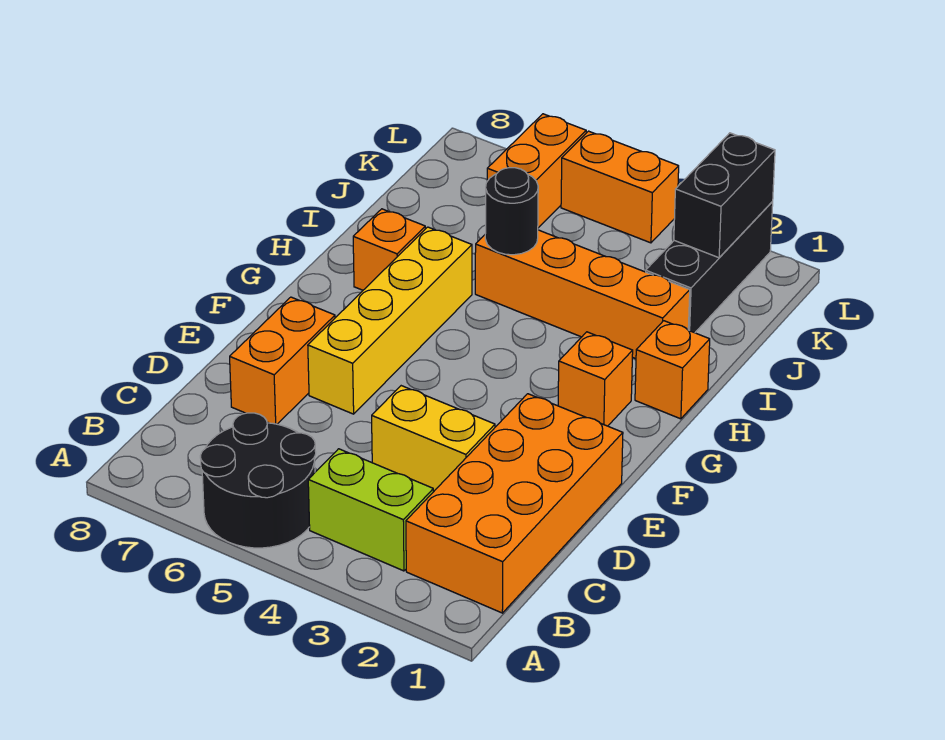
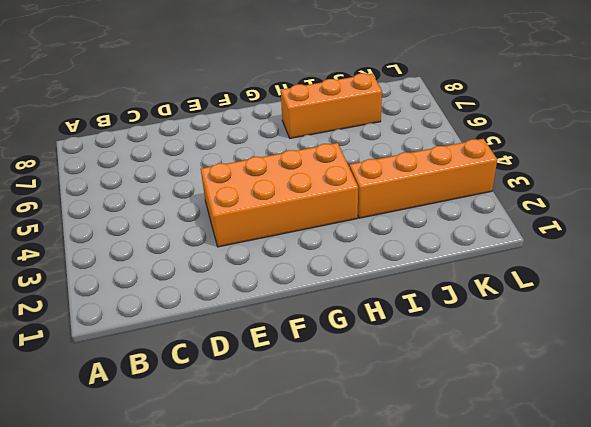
orange 2x4 brick [201,143,358,247] -> orange 2x4 brick moved to [406,394,623,613]
orange 1x3 brick [281,73,382,138] -> orange 1x1 brick [353,209,425,290]
orange 1x4 brick [350,139,497,218] -> orange 1x4 brick turned to [475,230,690,359]
none -> black 2x2 round brick [200,413,316,548]
none -> lime 1x2 brick [308,449,433,571]
none -> yellow 1x2 brick [372,386,495,492]

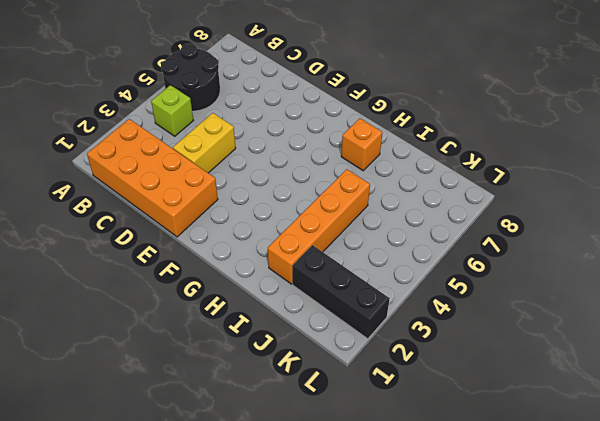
lime 1x1 brick [151,85,193,136] -> lime 1x2 brick [308,449,433,571]
none -> orange 1x2 brick [230,297,335,424]
none -> yellow 1x4 brick [308,227,472,414]
none -> orange 1x1 brick [558,332,633,426]

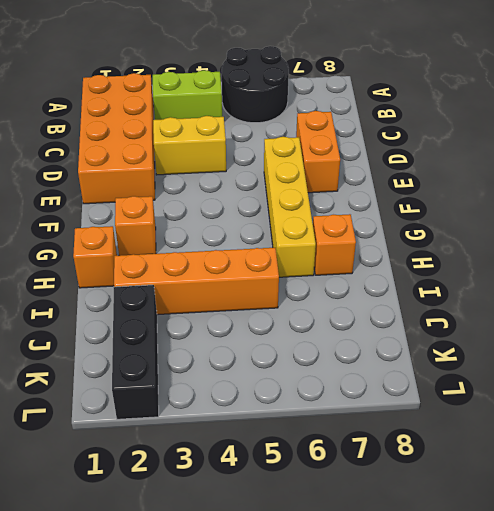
none -> orange 1x2 brick [487,114,586,228]
none -> orange 1x2 brick [561,131,679,243]
none -> black 1x1 round brick [485,168,538,255]

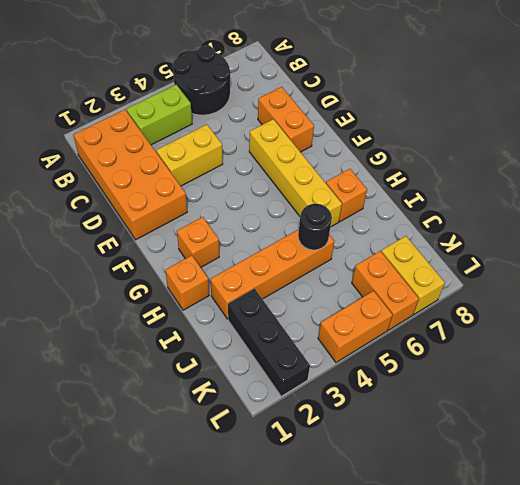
yellow 1x2 brick [381,236,445,314] -> none
none -> black 1x2 brick [674,133,775,258]

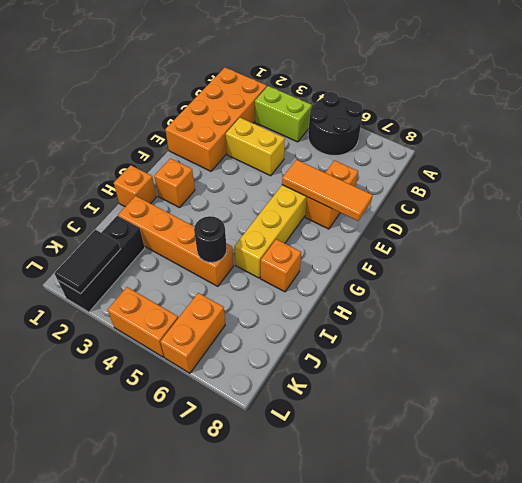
orange 1x3 tile [282,160,373,221] -> none
black 1x2 tile [55,230,120,294] -> black 1x2 brick [674,133,775,258]

